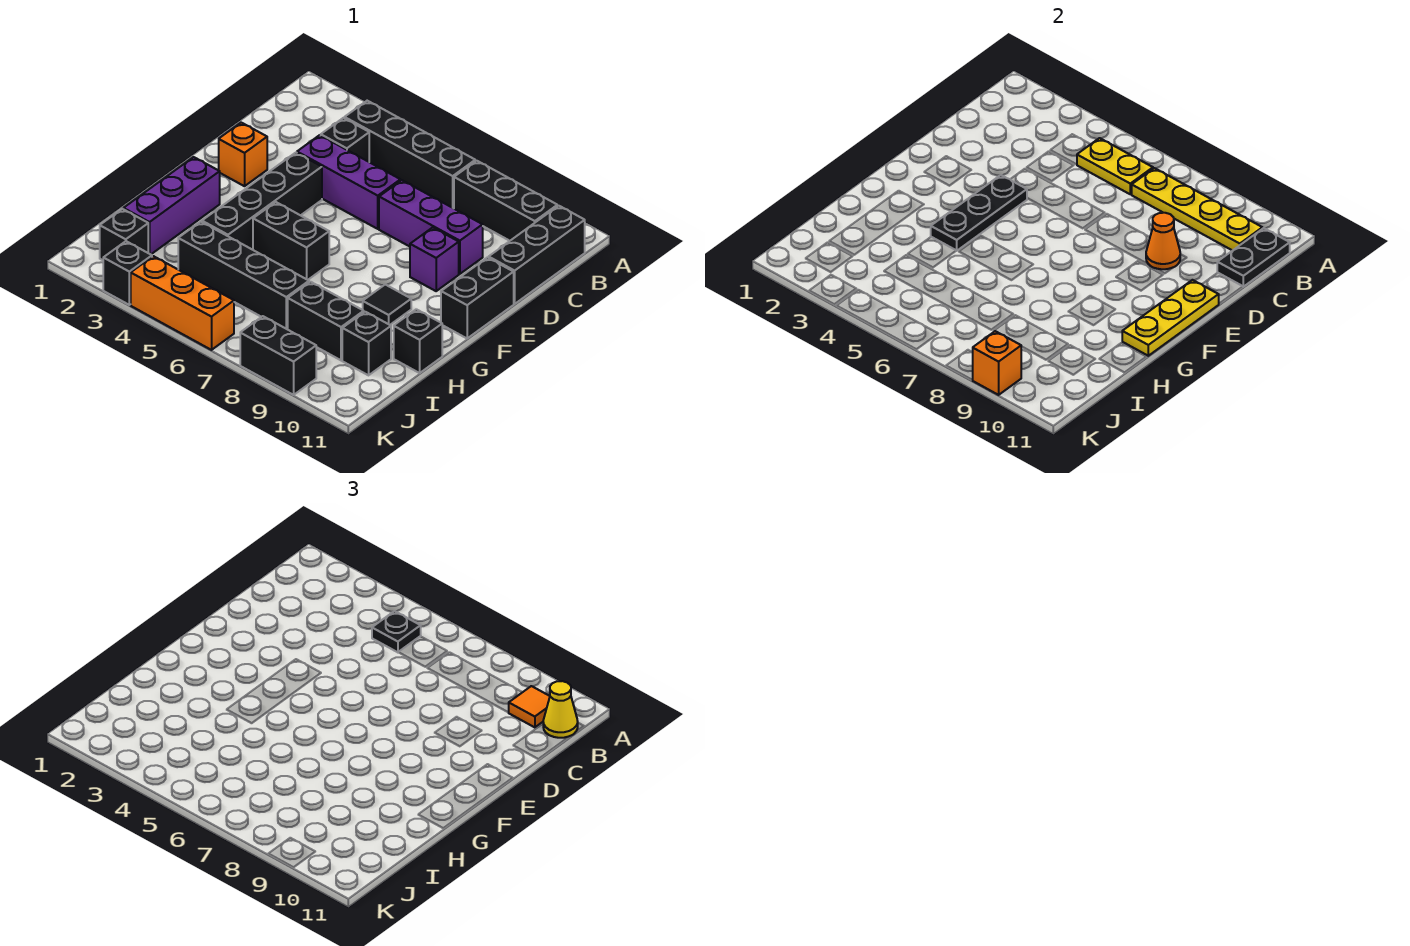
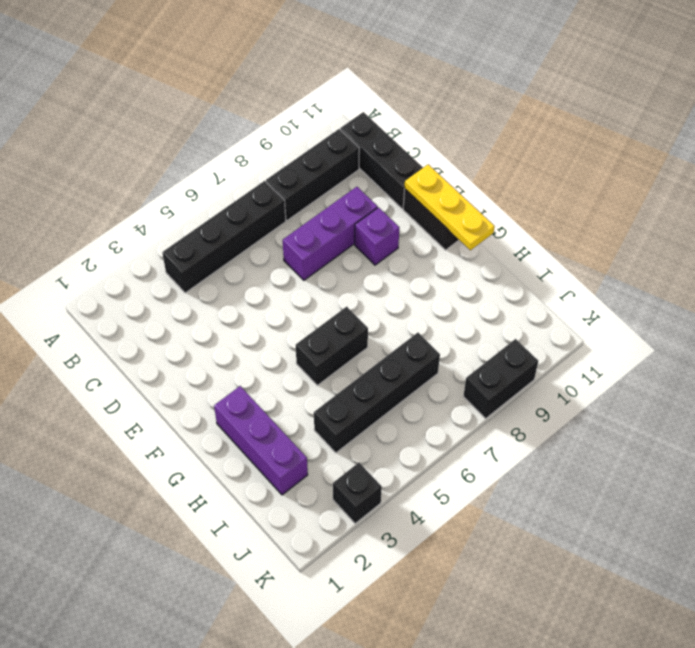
none -> black 1x1 brick [321,118,369,162]
none -> purple 1x3 brick [297,135,400,229]
none -> orange 1x1 brick [219,123,267,186]
none -> black 1x4 brick [202,153,322,250]

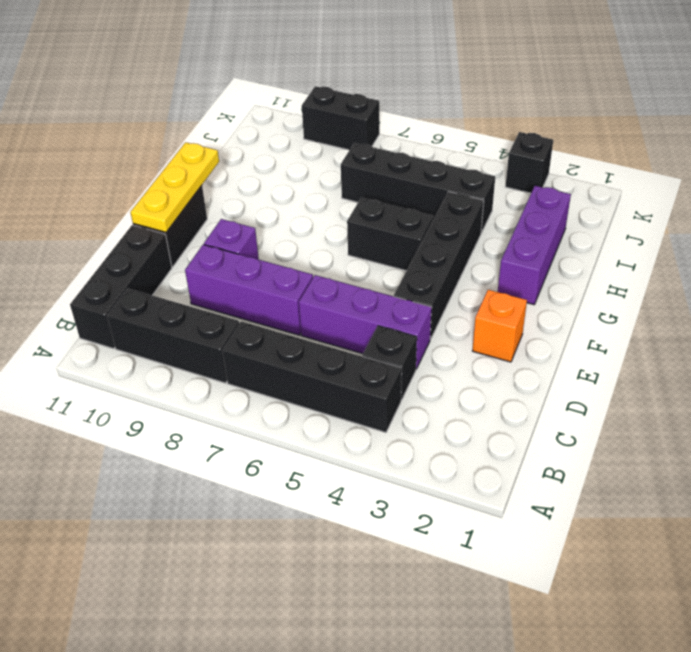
none -> black 1x1 tile [363,285,411,325]
none -> black 1x1 brick [394,309,442,373]
none -> black 1x2 brick [288,282,364,360]
none -> black 1x1 brick [342,312,391,375]

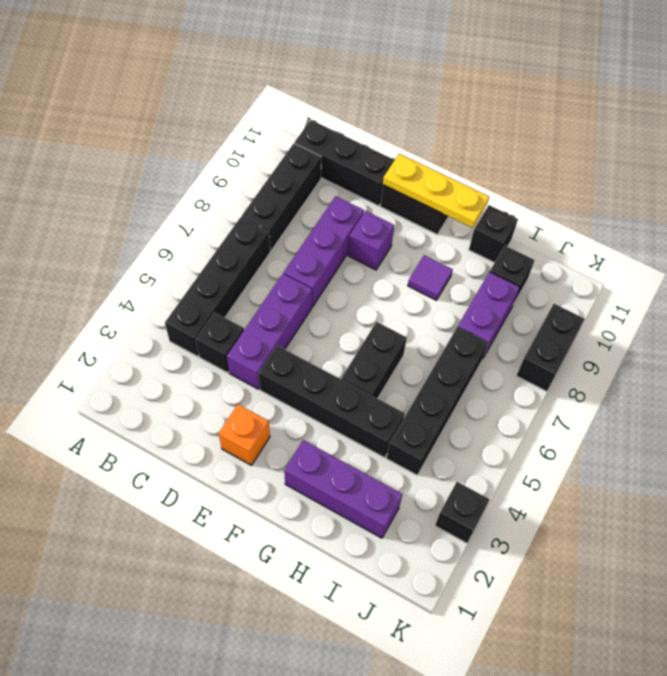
purple 1x1 tile [408,255,453,300] -> black 1x1 tile [363,285,411,325]
purple 1x2 brick [458,272,520,358] -> black 1x2 brick [288,282,364,360]
none -> black 1x1 brick [100,209,148,260]
none -> orange 1x3 brick [131,256,234,350]
none -> yellow 1x2 plate [1077,138,1153,194]
none -> yellow 1x4 plate [1131,168,1262,251]

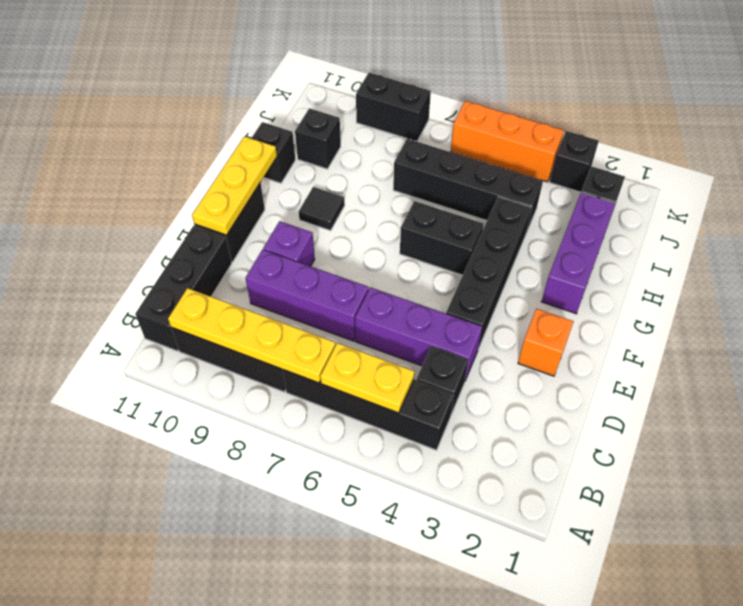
none -> black 1x2 brick [288,282,364,360]
none -> black 1x2 plate [1217,228,1290,287]
none -> orange 1x1 cone [1146,213,1180,269]
none -> black 1x3 plate [931,175,1027,251]

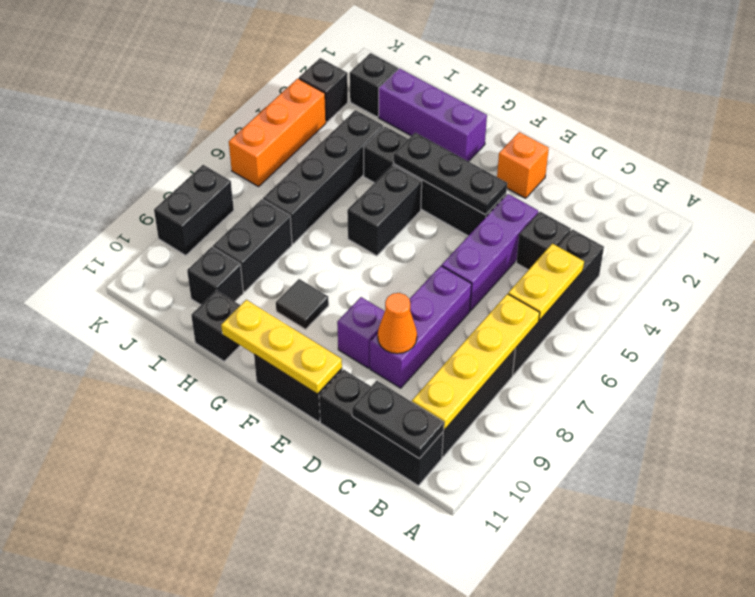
none -> orange 1x1 brick [973,331,1022,395]
none -> black 1x1 plate [372,611,421,652]
none -> orange 1x1 tile [508,686,550,727]
none -> yellow 1x1 cone [543,681,578,738]

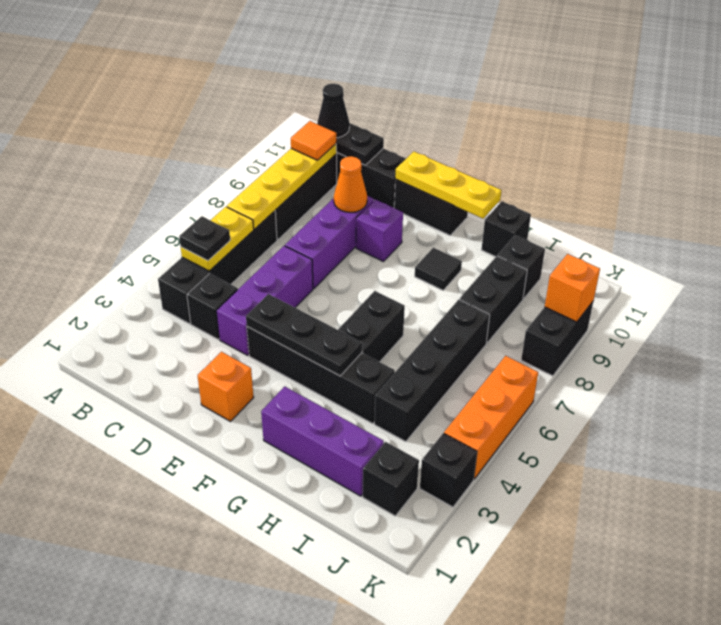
black 1x1 cone [317,83,350,138] -> yellow 1x1 cone [543,681,578,738]

